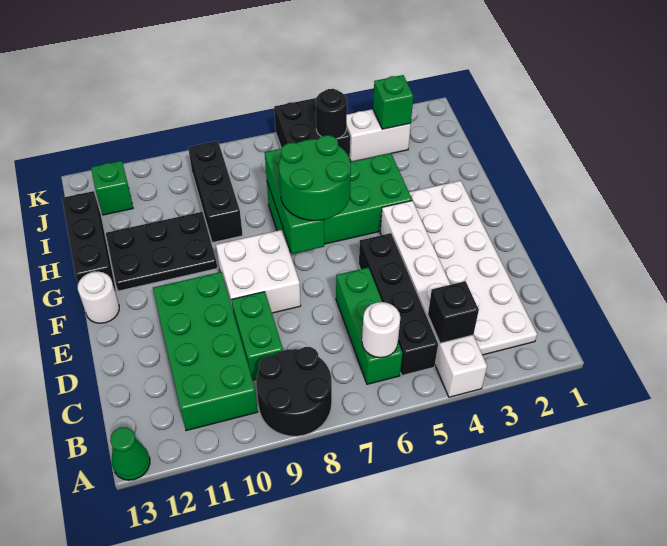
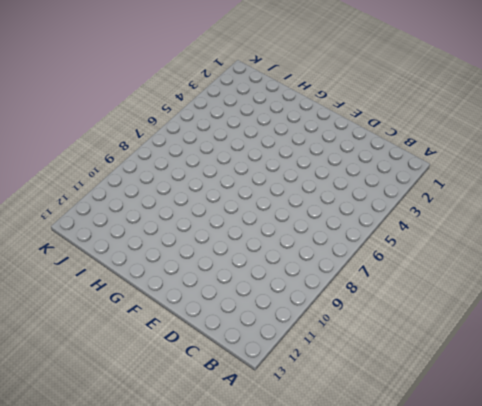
none -> white 1x6 brick [380,201,487,397]
none -> black 2x2 round brick [256,347,332,436]
none -> green 1x1 cone [110,427,150,480]

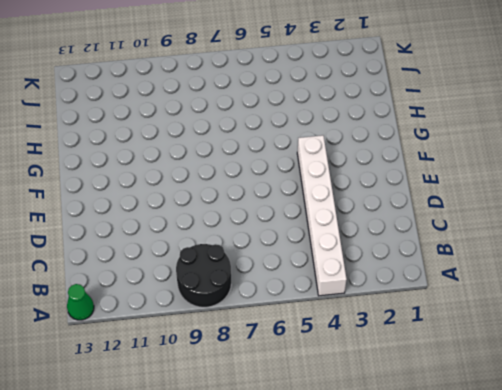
none -> white 2x6 plate [409,181,537,355]
none -> black 1x4 brick [359,233,438,375]
none -> green 1x3 brick [336,267,403,384]

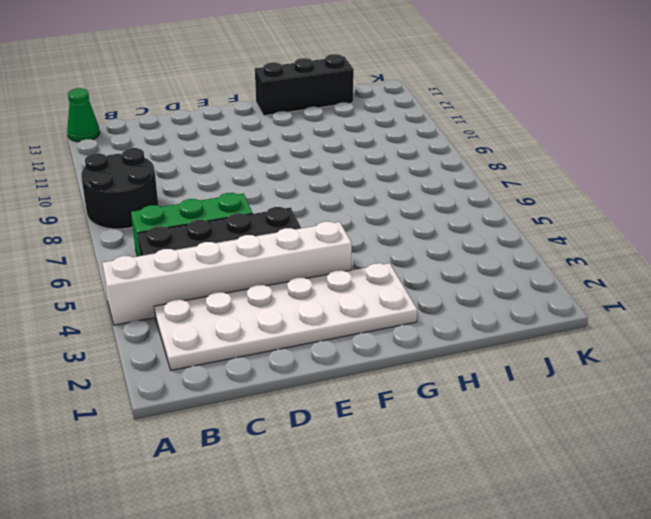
none -> green 2x4 brick [153,272,258,431]
none -> green 1x2 brick [231,292,283,380]
none -> white 2x2 brick [216,230,301,313]

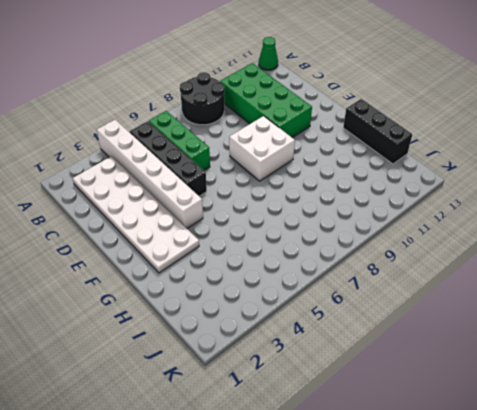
none -> green 1x2 brick [231,292,283,380]
none -> white 1x1 round brick [78,272,119,323]
none -> green 2x4 brick [267,153,412,252]

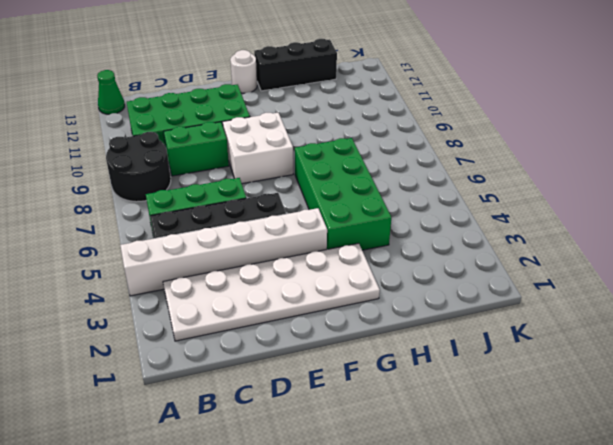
none -> black 2x3 plate [106,212,217,291]
none -> black 1x3 brick [188,141,243,243]
none -> white 1x2 brick [347,109,411,162]

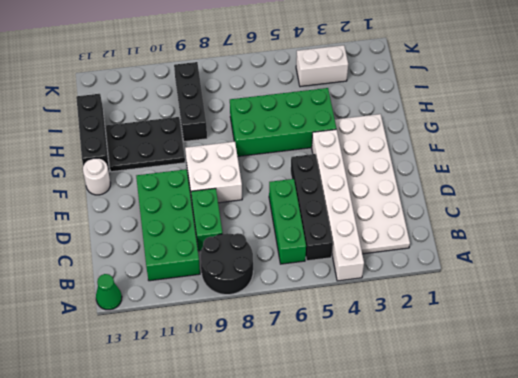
none -> black 2x2 brick [274,98,350,158]
none -> green 1x1 brick [91,161,133,215]
none -> black 1x1 brick [428,281,479,343]

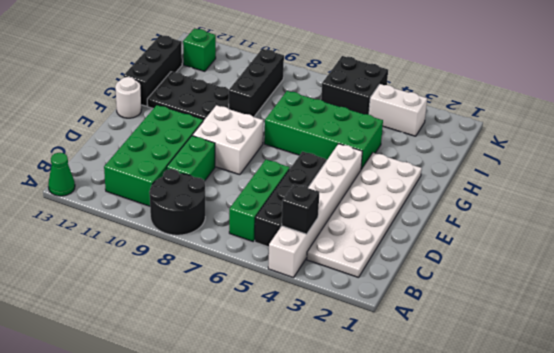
none -> white 1x1 round brick [362,302,400,358]
none -> green 1x3 brick [265,148,324,254]
none -> green 1x1 brick [373,75,413,129]

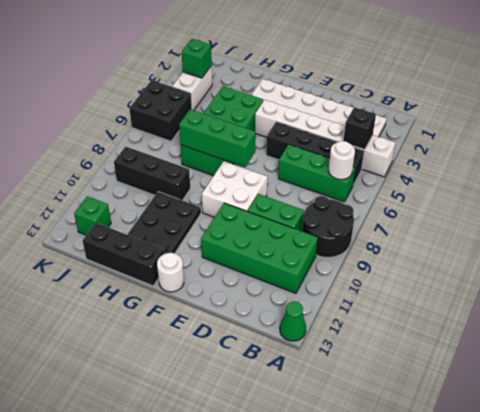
none -> black 1x1 round brick [316,89,347,139]
none -> green 2x2 round brick [279,135,351,221]

